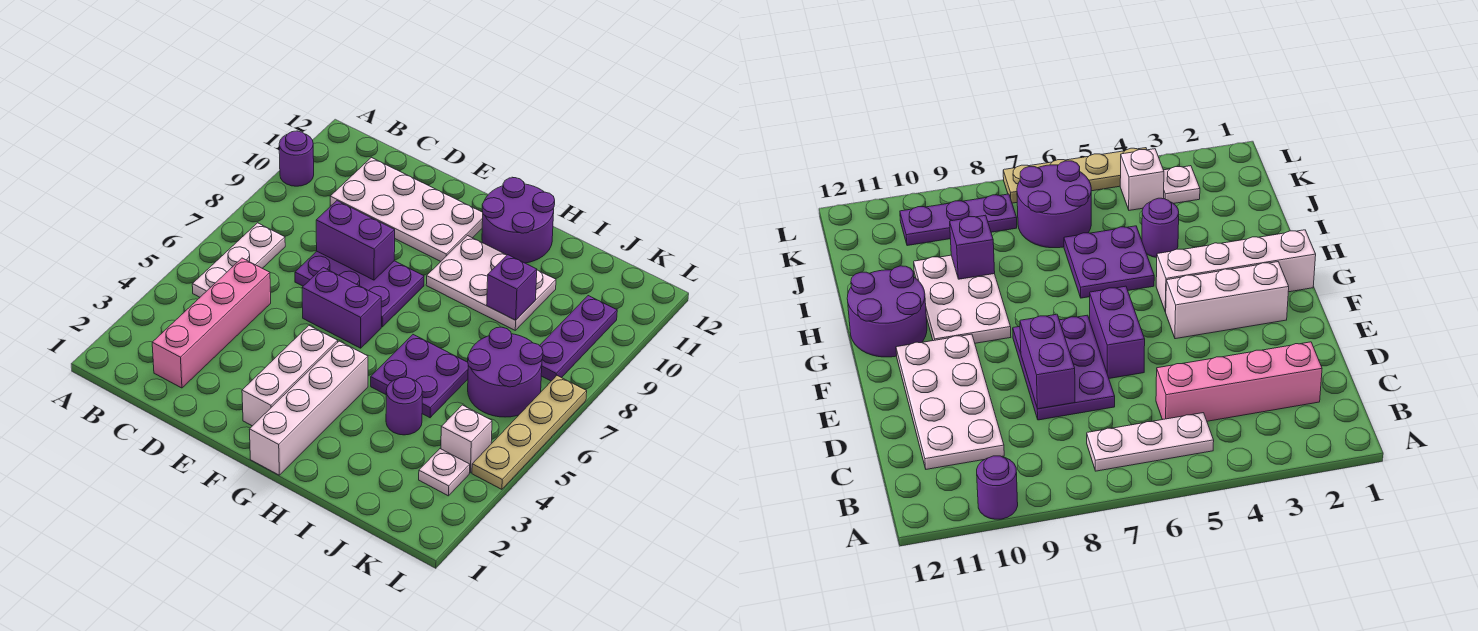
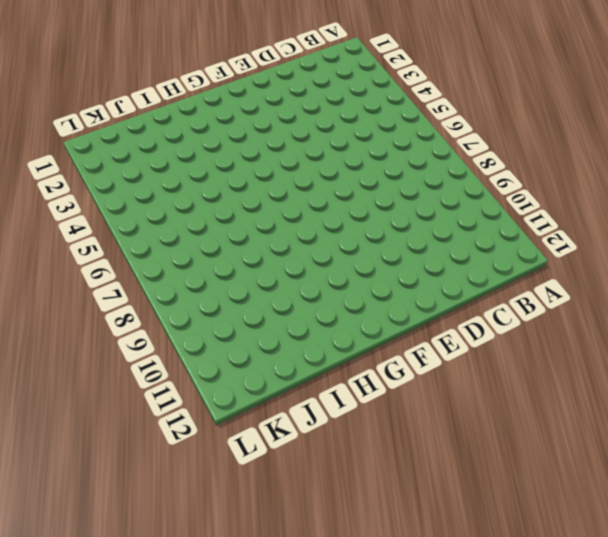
none -> purple 1x1 round brick [279,131,314,186]
none -> white 1x3 plate [192,223,285,297]
none -> pink 1x4 brick [152,258,271,388]

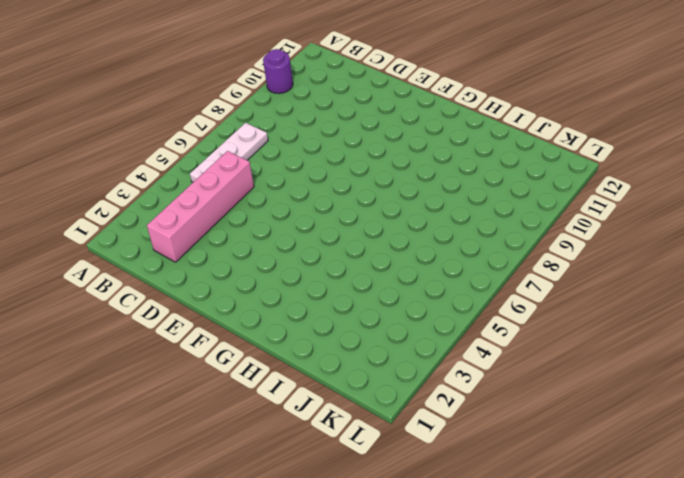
none -> white 2x4 plate [330,158,483,261]
none -> purple 2x3 plate [295,252,424,327]
none -> purple 1x2 brick [302,268,381,348]

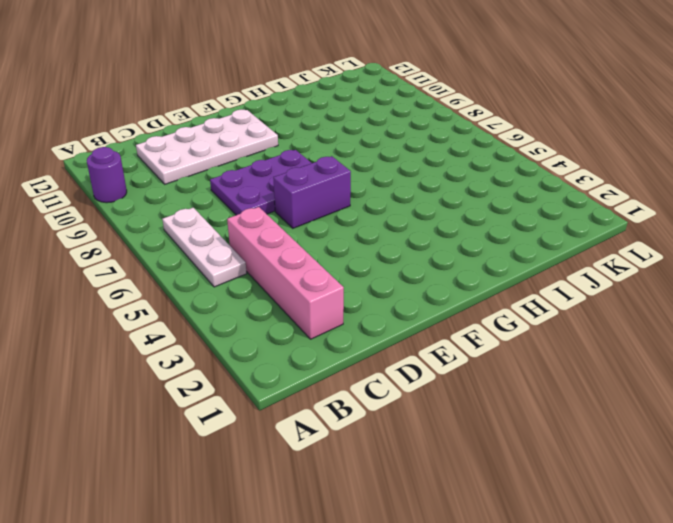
none -> white 1x3 brick [242,326,338,426]
none -> white 1x4 brick [249,341,368,475]
none -> white 2x3 plate [426,236,556,330]

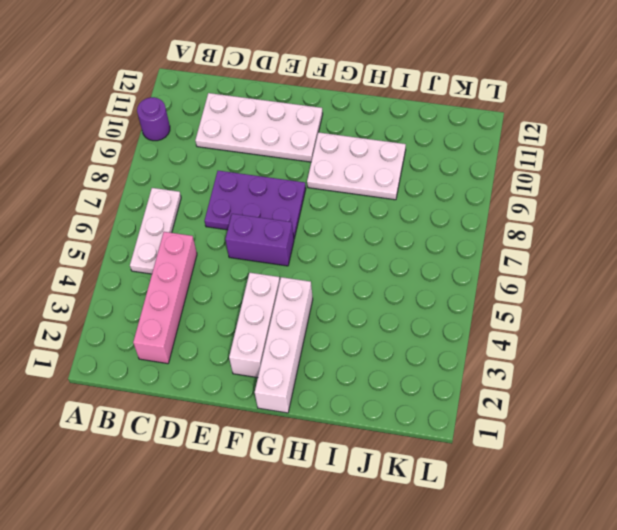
none -> purple 2x2 round brick [482,178,555,263]
none -> purple 2x2 plate [371,335,468,418]
none -> purple 1x1 round brick [386,377,422,435]

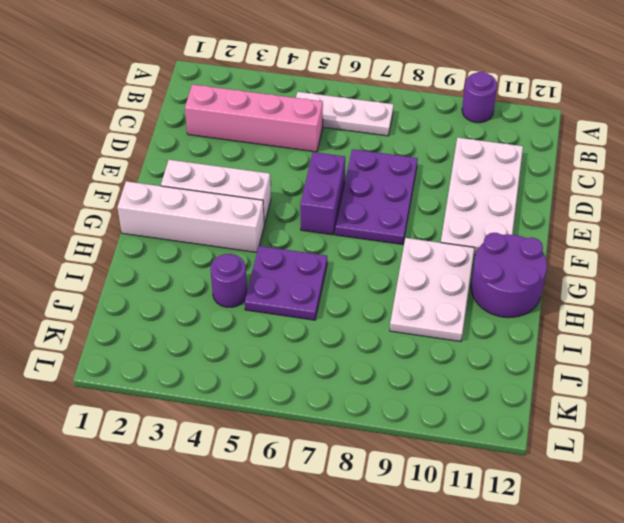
none -> purple 2x2 round brick [468,327,543,417]
none -> white 1x1 plate [419,449,470,496]
none -> white 1x1 brick [441,405,492,473]

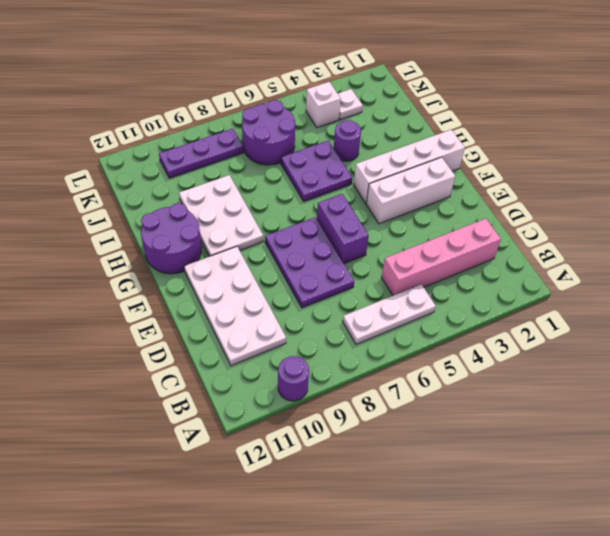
none -> tan 1x4 plate [472,376,587,489]
none -> purple 1x2 brick [316,201,395,280]
none -> purple 1x1 brick [487,255,537,320]

